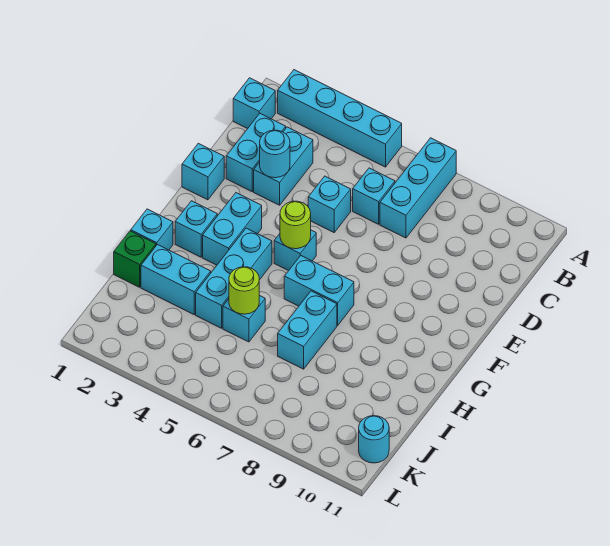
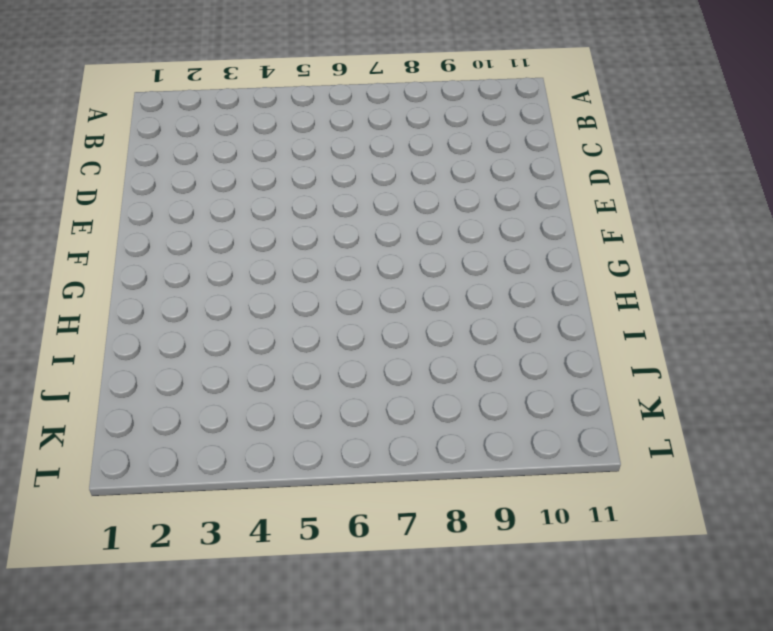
none -> cyan 1x4 brick [278,70,402,167]
none -> cyan 1x3 brick [380,138,456,238]
none -> cyan 1x1 brick [233,78,275,129]

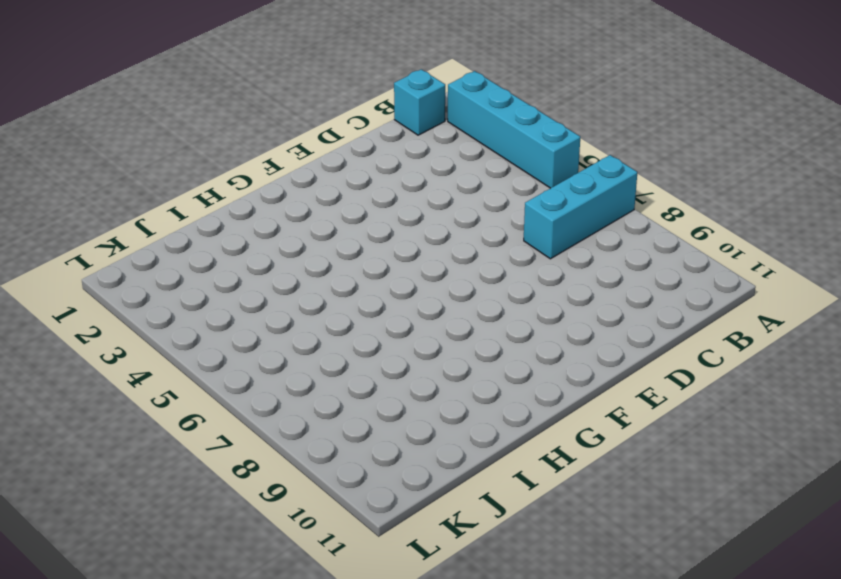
none -> cyan 1x2 brick [226,113,286,191]
none -> cyan 1x2 brick [254,127,313,205]
none -> cyan 1x1 brick [353,168,395,224]

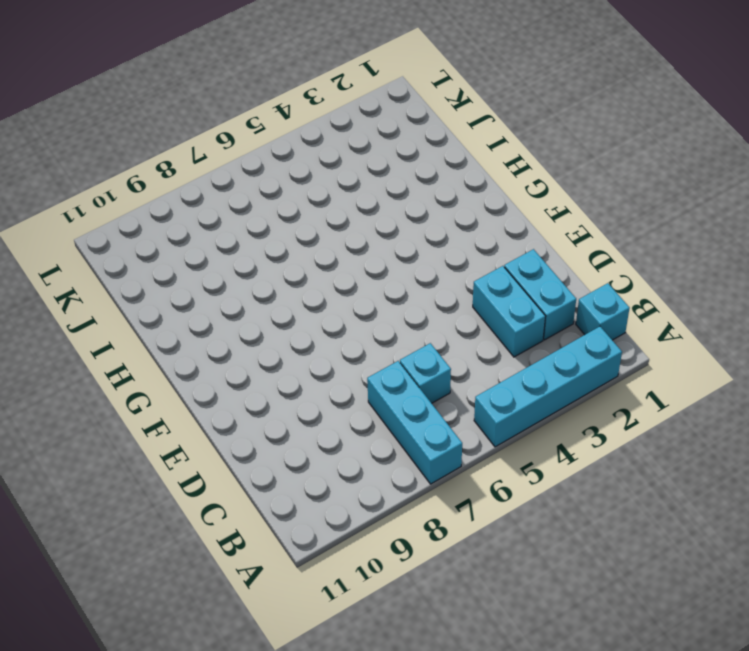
none -> cyan 1x1 brick [308,176,351,232]
none -> cyan 1x1 brick [182,143,224,200]
none -> cyan 1x2 brick [203,193,262,265]

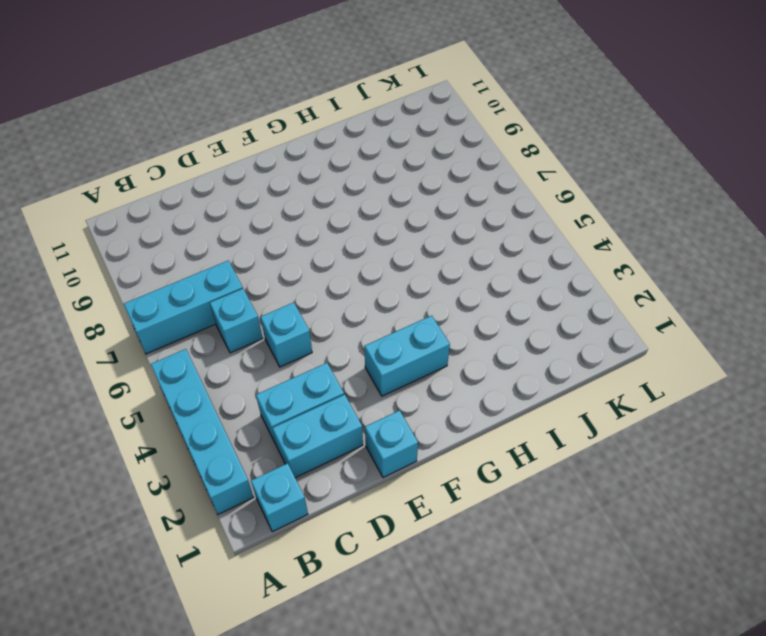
none -> cyan 1x1 brick [274,230,316,271]
none -> cyan 1x1 brick [175,201,217,257]
none -> cyan 1x3 brick [196,228,272,328]

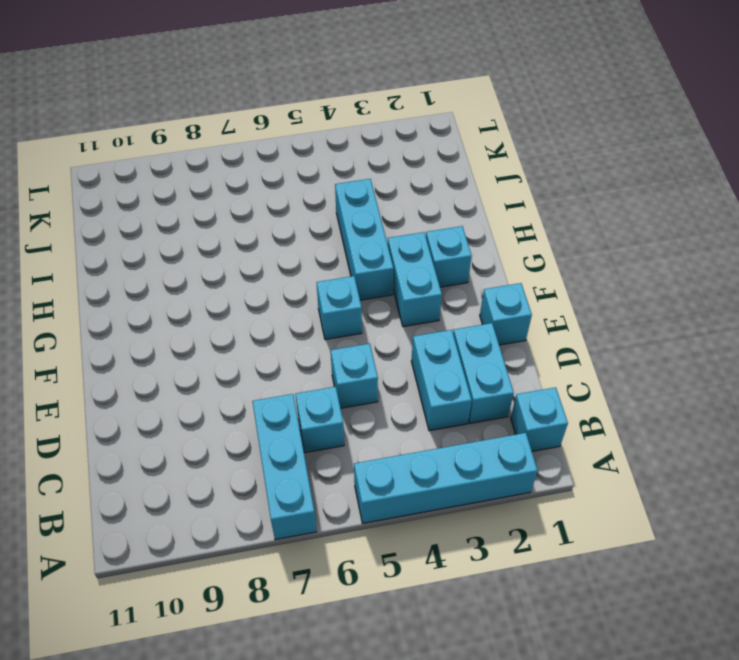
none -> cyan 1x2 brick [284,256,354,325]
none -> cyan 1x1 brick [131,209,173,250]
none -> cyan 1x2 brick [278,291,337,369]

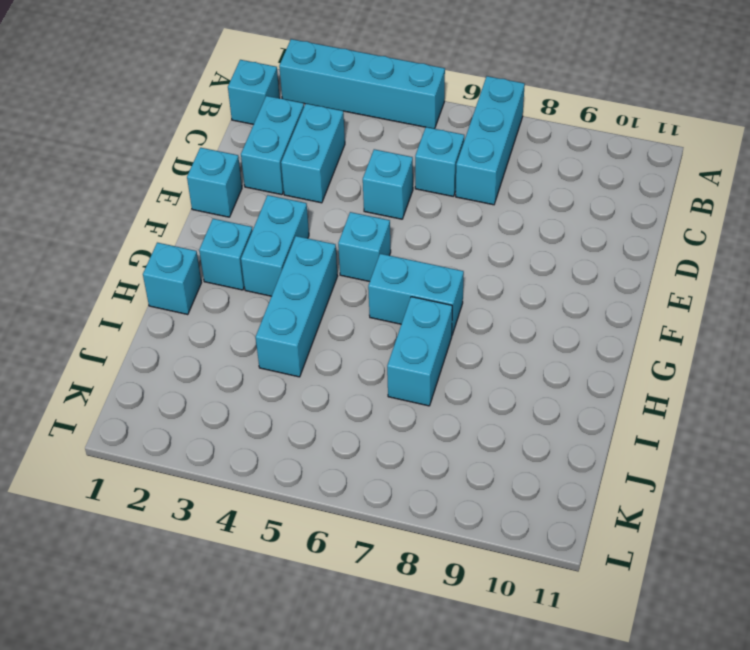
none -> green 1x1 brick [114,231,156,287]
none -> cyan 1x2 brick [141,245,211,314]
none -> cyan 1x1 brick [223,295,265,342]

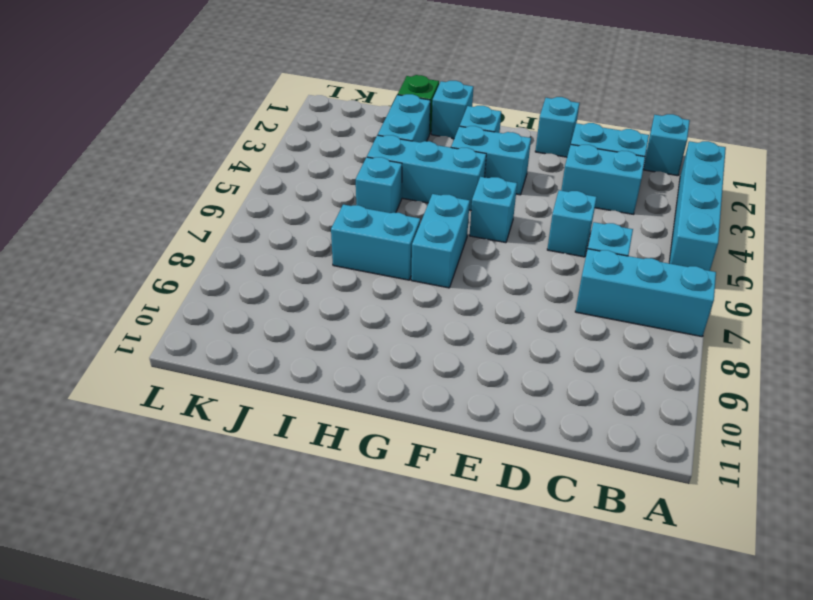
none -> cyan 1x1 round brick [359,416,389,463]
none -> cyan 1x1 round brick [260,130,290,178]
none -> lime 1x1 round brick [280,201,311,249]

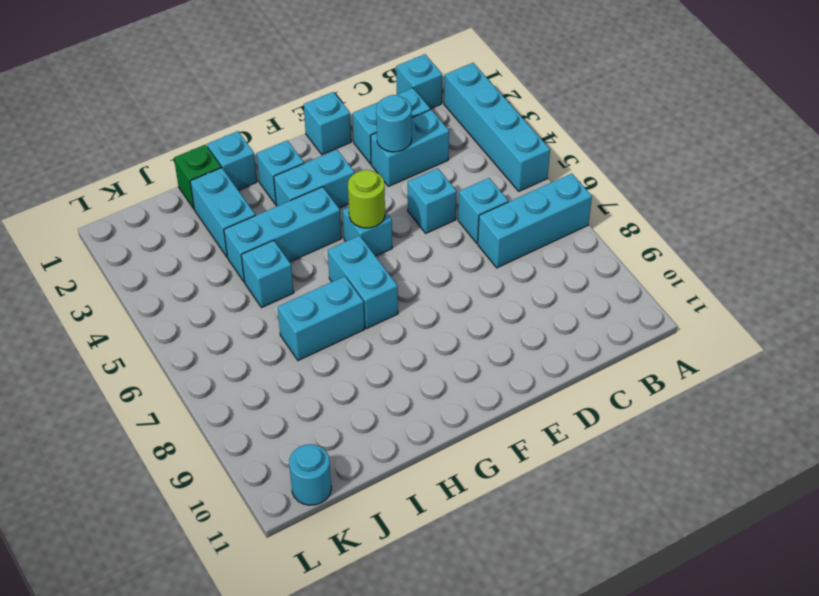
none -> lime 1x1 round brick [229,267,259,314]

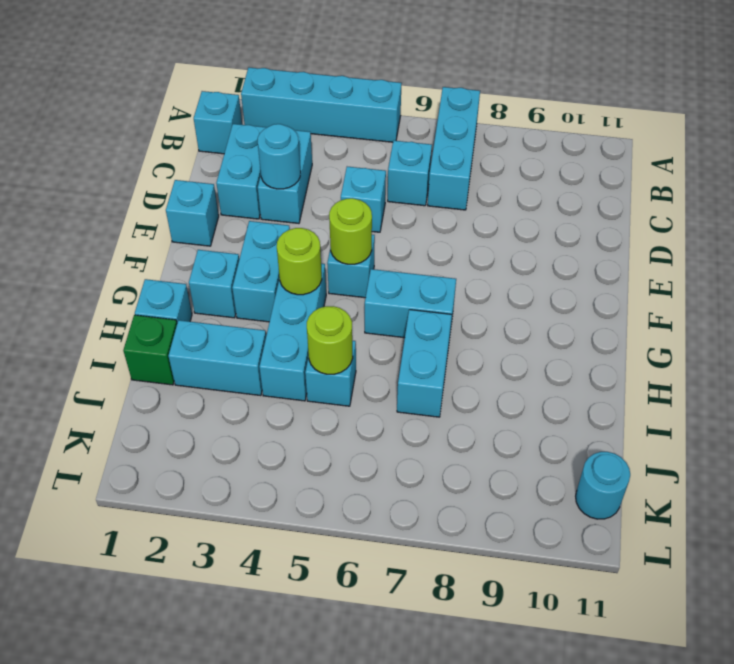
lime 1x1 round brick [277,228,322,295] -> none

